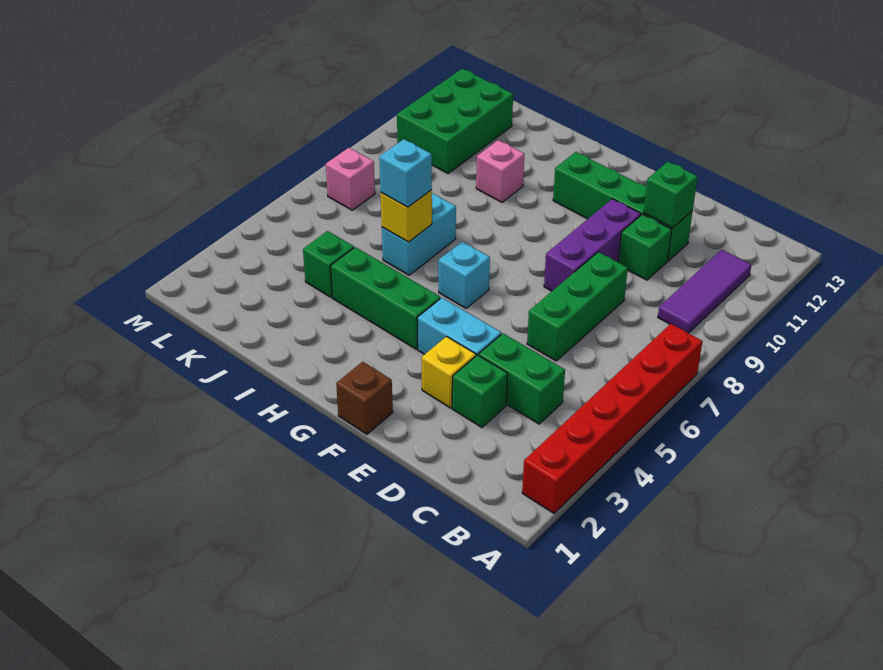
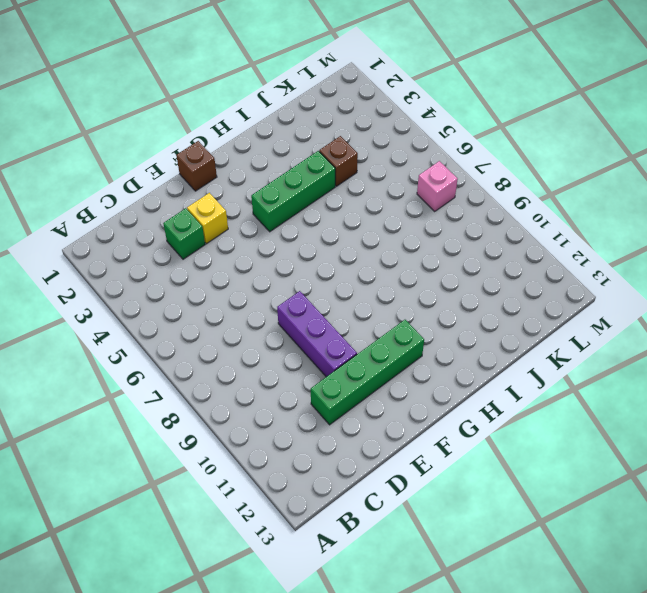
brown 1x1 brick [319,136,358,186] -> green 1x1 brick [303,231,354,297]
none -> red 1x6 brick [522,324,702,513]
none -> purple 1x3 tile [658,250,751,333]
none -> green 1x2 brick [479,333,565,424]

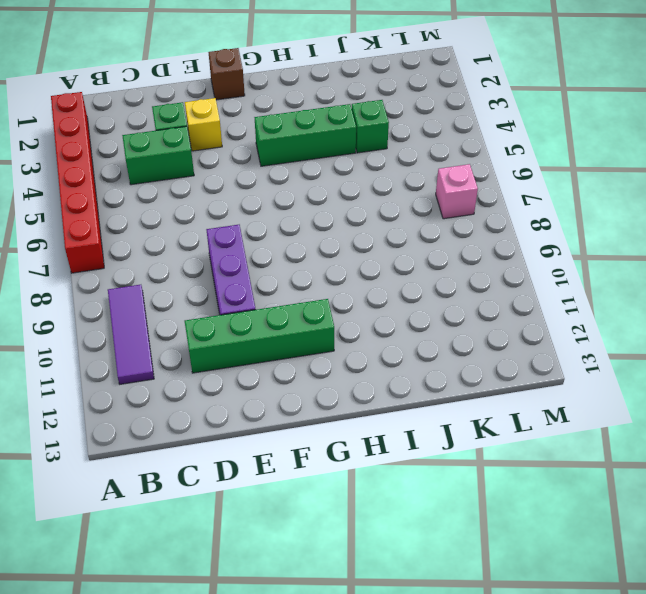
none -> green 1x3 brick [527,252,628,361]
none -> green 1x1 brick [619,214,671,280]
none -> cyan 1x2 brick [417,298,501,356]

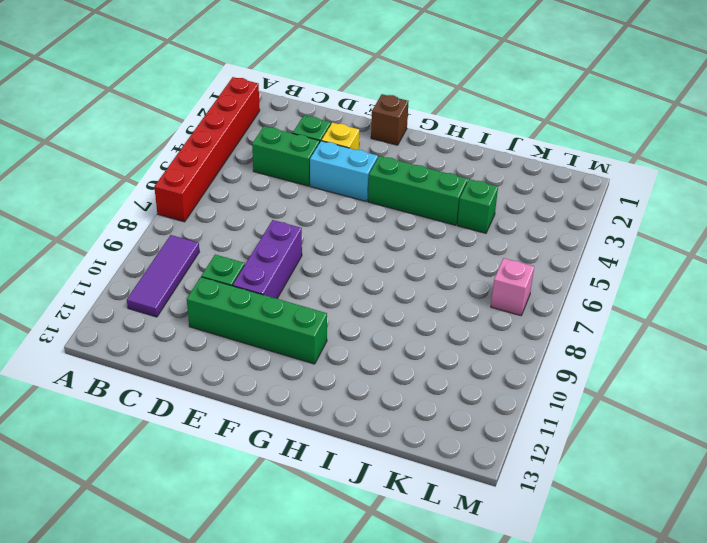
none -> green 1x3 brick [527,252,628,361]
none -> cyan 1x1 brick [439,242,490,308]
none -> cyan 1x2 brick [382,193,456,275]

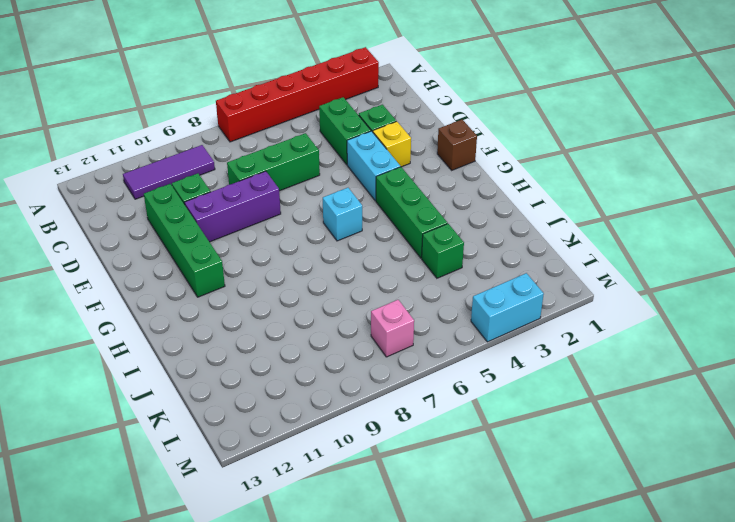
cyan 1x2 brick [471,273,544,342] -> cyan 1x2 brick moved to [382,193,456,275]
none -> pink 1x1 brick [476,140,524,202]
none -> green 2x3 brick [397,69,513,173]
none -> green 1x1 brick [644,162,698,228]

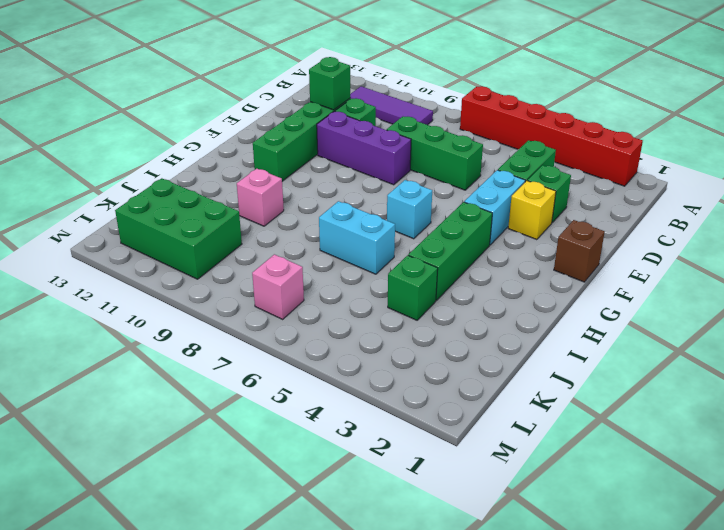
none -> yellow 1x1 brick [381,190,432,242]
none -> cyan 1x1 brick [379,139,432,207]

